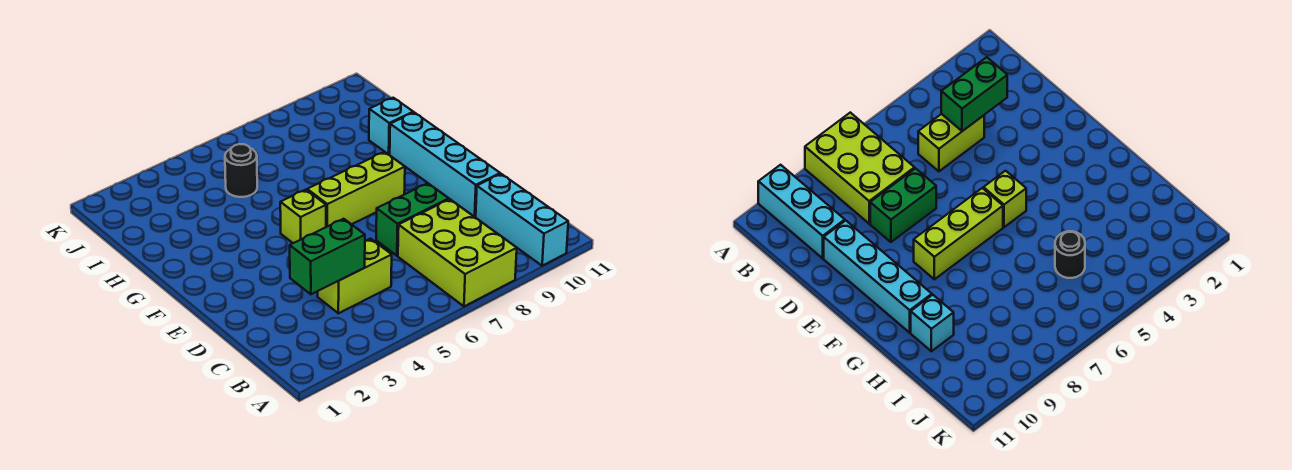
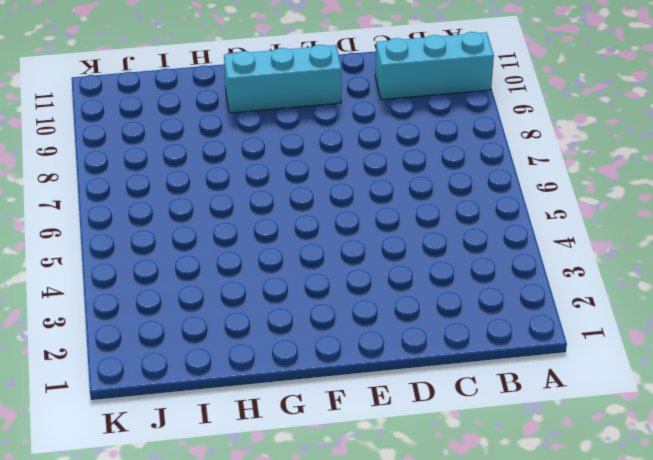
cyan 1x3 brick [224,45,341,113] -> cyan 1x4 brick [390,112,500,217]
none -> lime 2x3 brick [398,199,517,306]
none -> lime 1x2 brick [318,239,392,313]

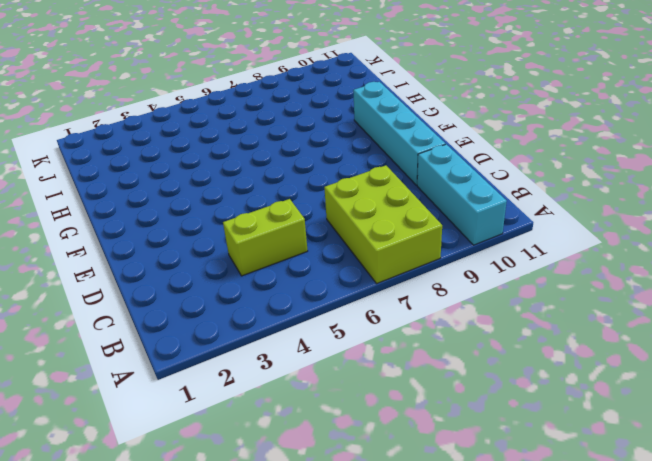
none -> green 1x2 brick [376,183,449,256]
none -> lime 1x1 brick [280,190,326,243]

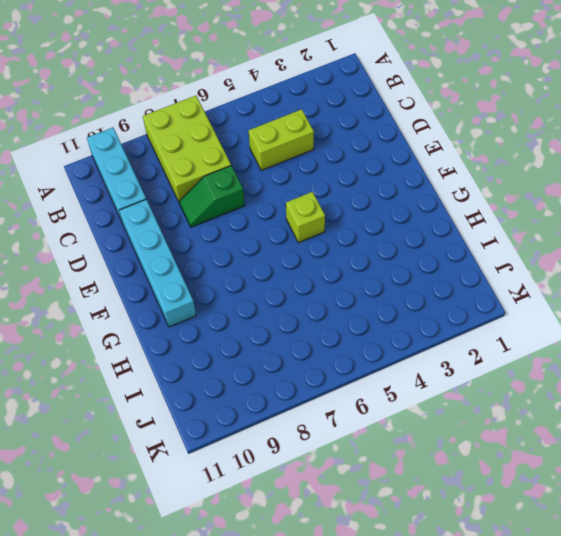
green 1x2 slope [179,166,245,227] -> green 1x2 brick [376,183,449,256]
none -> lime 1x3 brick [307,152,405,227]
none -> cyan 1x1 brick [369,98,413,155]

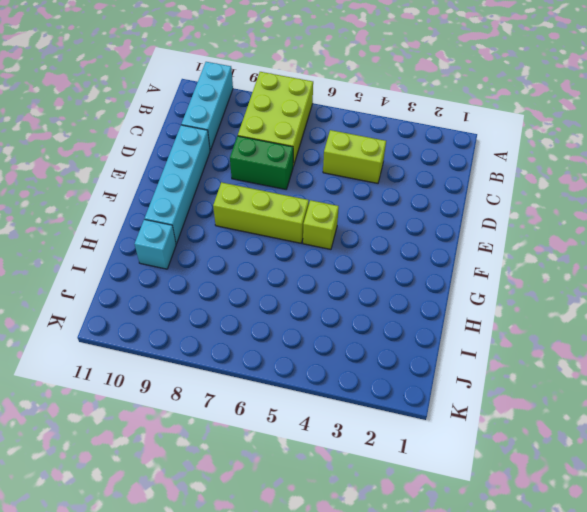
none -> black 1x1 round brick [225,144,257,197]
none -> green 1x2 brick [290,219,365,294]

